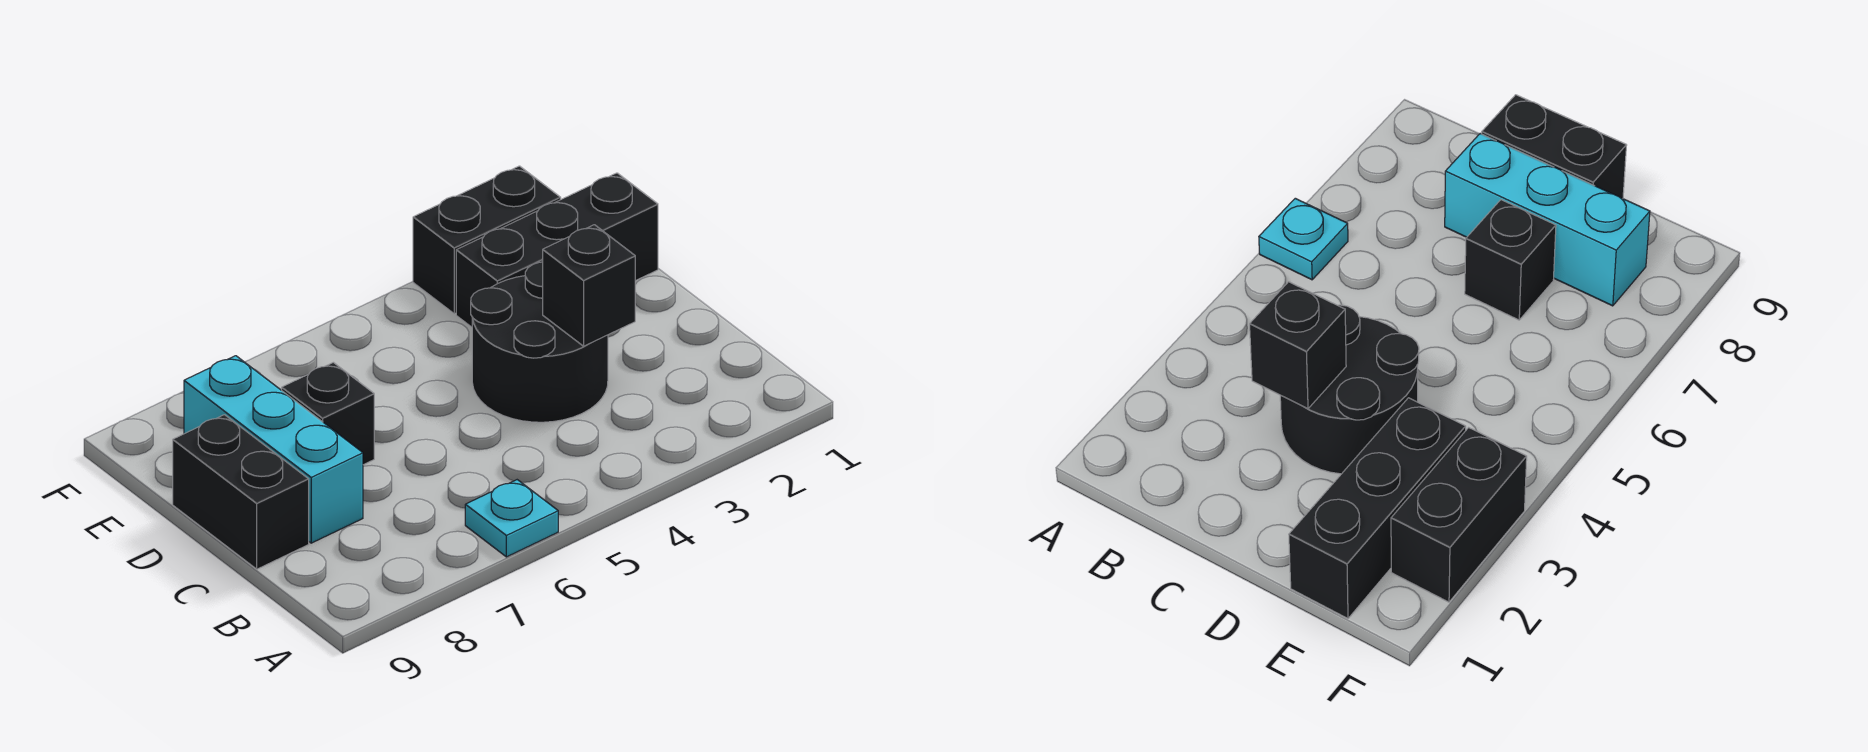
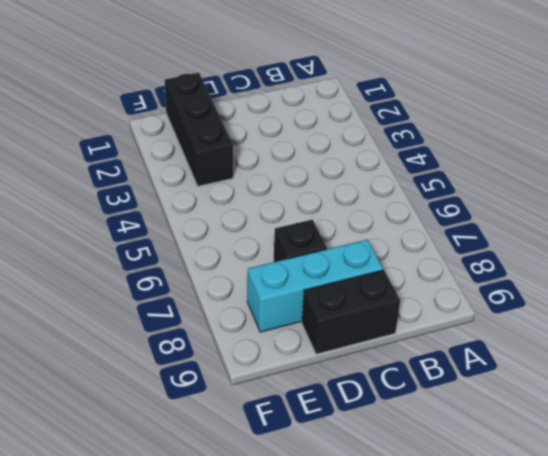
none -> cyan 1x1 plate [465,480,558,557]
none -> black 2x2 round brick [471,262,608,422]

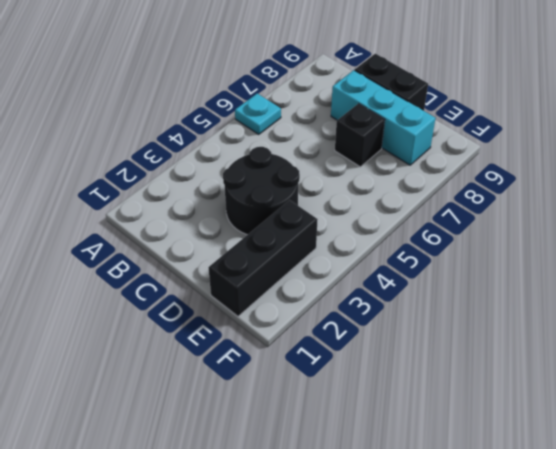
none -> black 1x2 brick [413,166,561,314]
none -> black 1x1 brick [543,225,635,346]

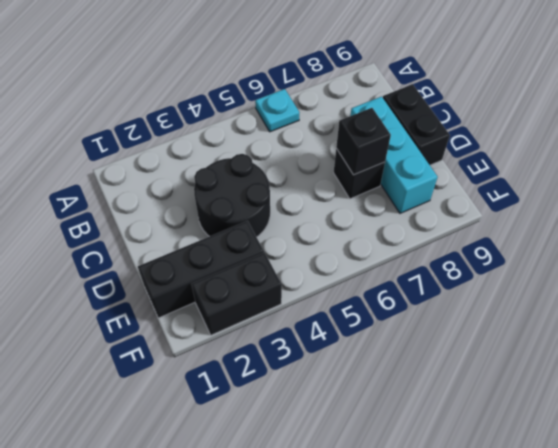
black 1x1 brick [336,108,391,175] -> black 1x1 brick moved to [543,225,635,346]

